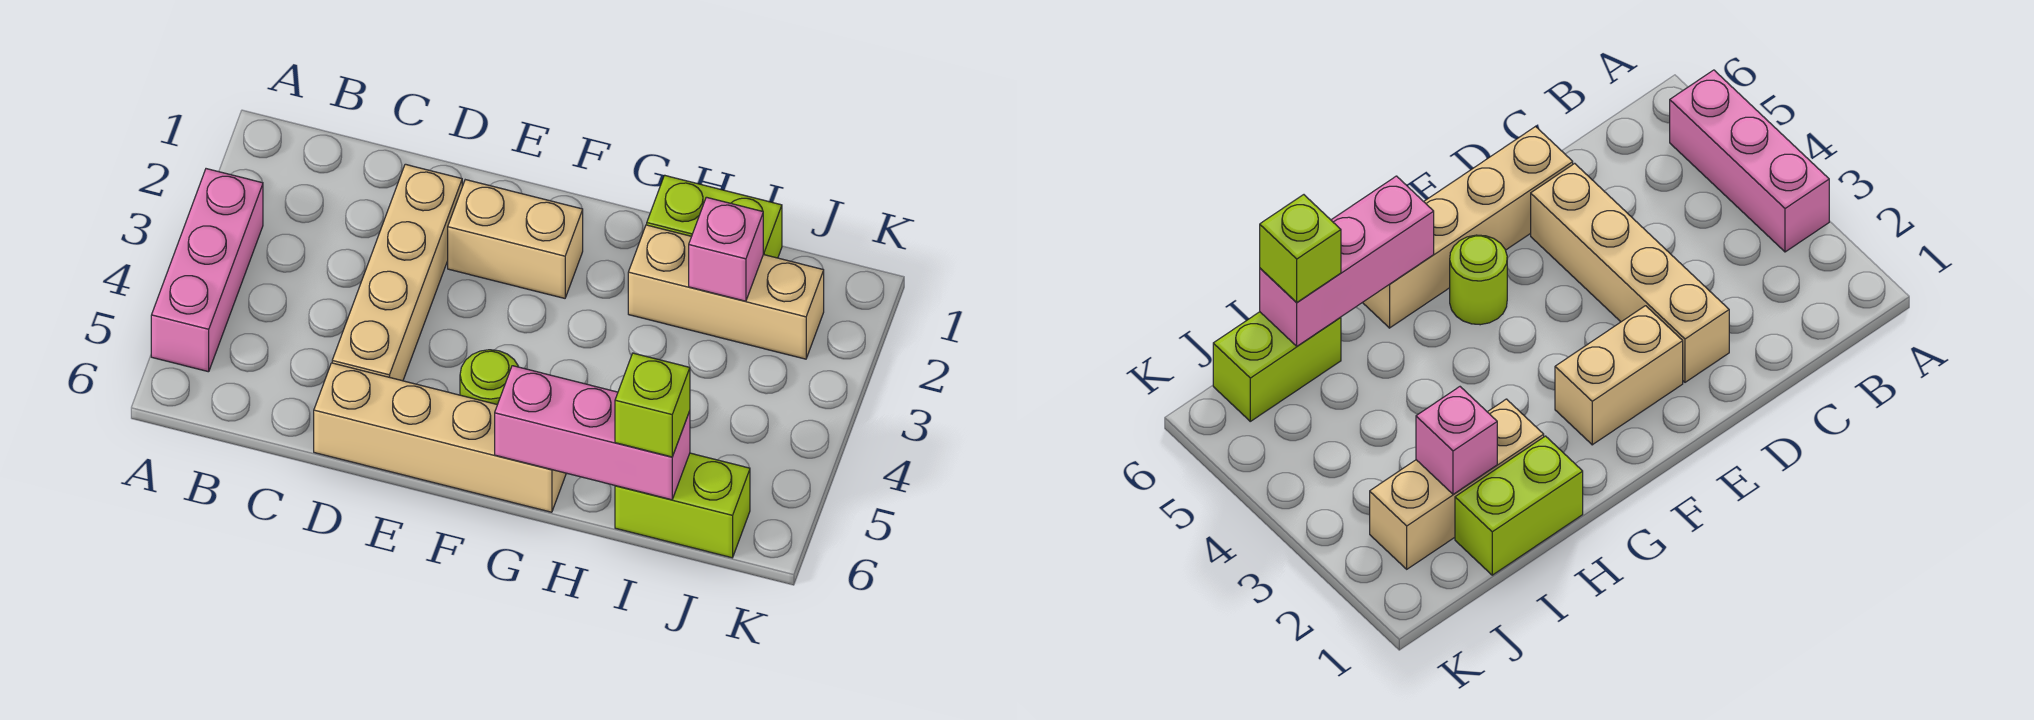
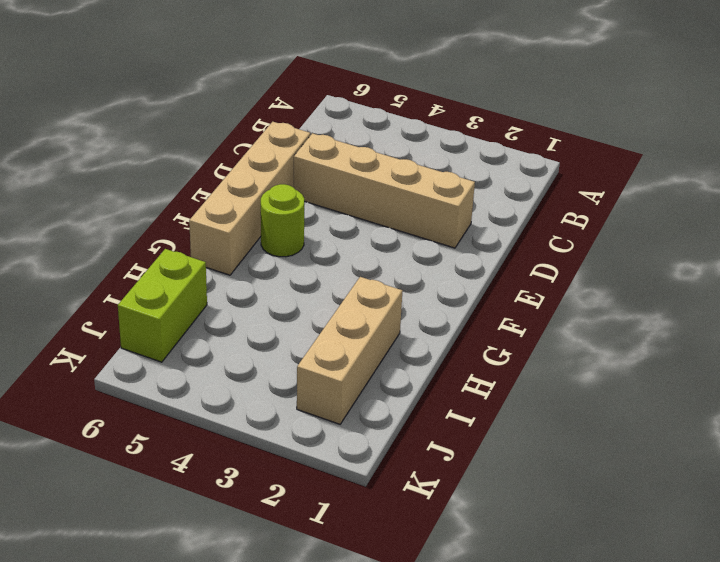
none -> pink 1x3 brick [151,169,263,372]
none -> tan 1x2 brick [448,180,583,298]

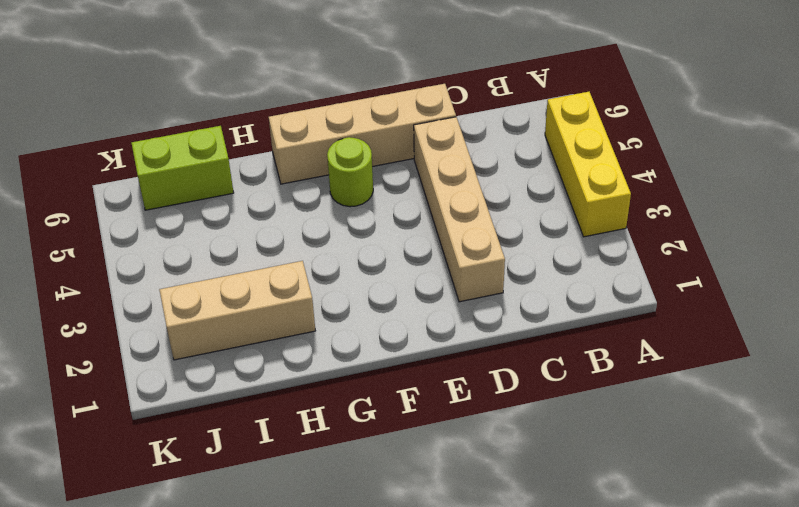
yellow 1x3 brick [545,92,631,237] -> pink 1x3 brick [151,169,263,372]
none -> tan 1x2 brick [448,180,583,298]
none -> lime 1x2 brick [647,175,782,258]

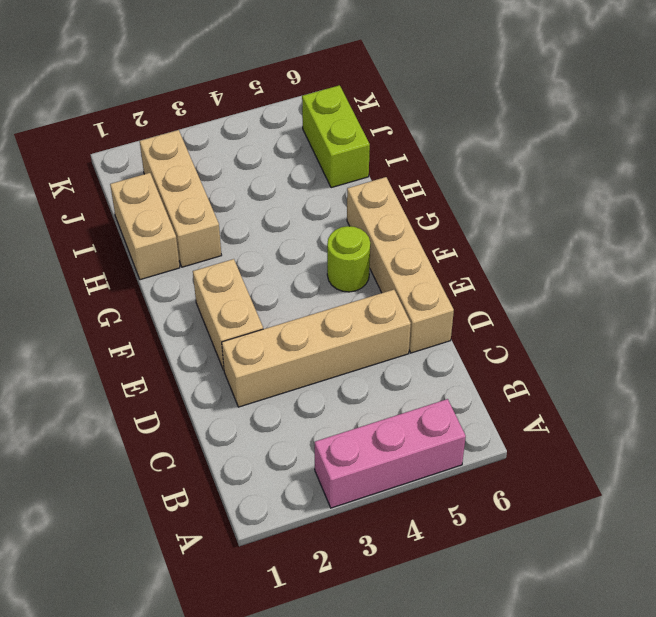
tan 1x2 brick [110,173,180,280] -> lime 1x2 brick [647,175,782,258]
none -> pink 1x3 brick [495,366,690,500]
none -> pink 1x1 brick [689,197,763,301]

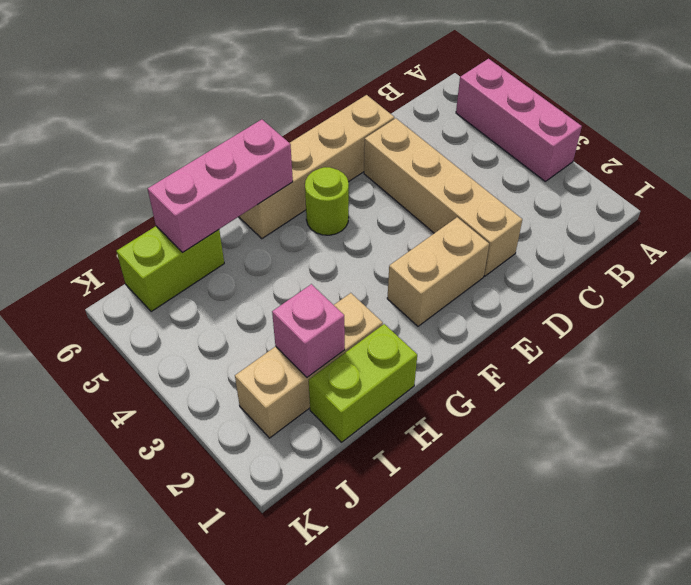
none -> lime 1x1 brick [615,353,690,457]

